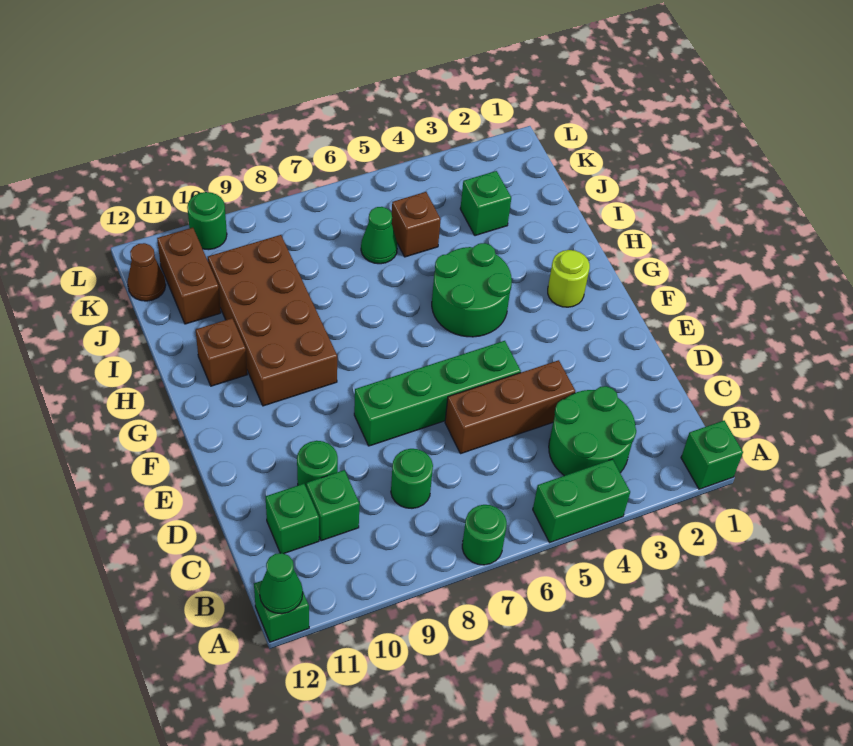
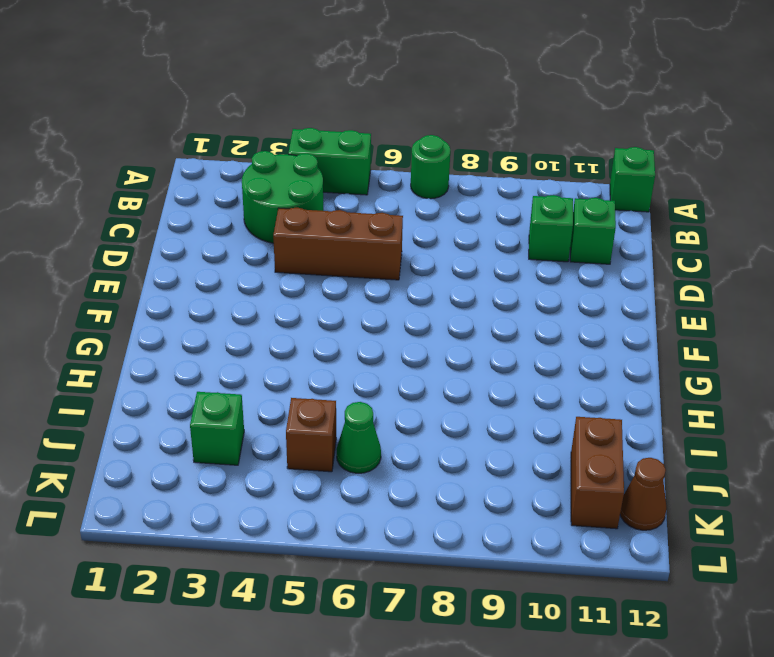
none -> green 1x1 brick [681,421,743,489]
none -> green 1x1 round brick [391,449,433,508]
none -> green 1x1 round brick [297,441,338,486]

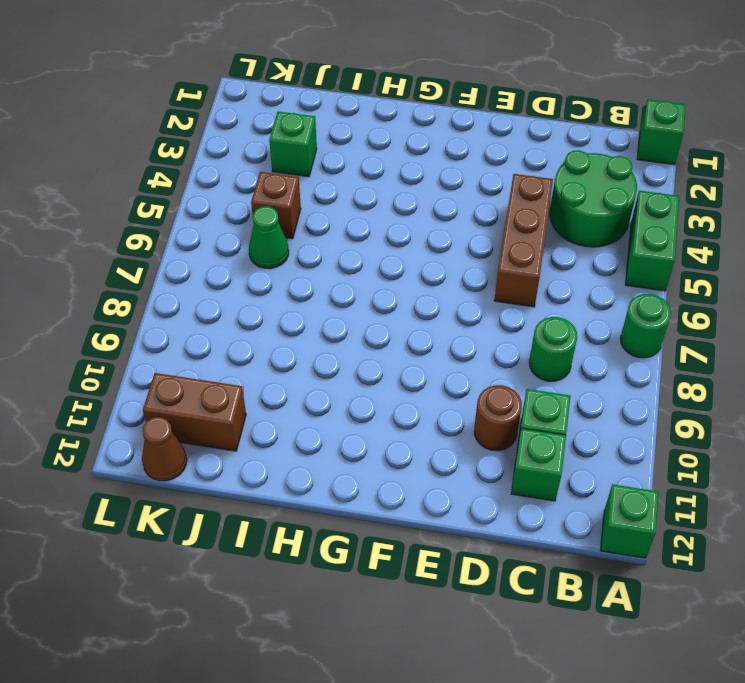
brown 1x1 round brick [474,385,522,451] -> green 1x1 round brick [297,441,338,486]
none -> green 1x4 brick [354,341,521,446]
none -> lime 1x1 round brick [548,250,590,307]
none -> green 2x2 round brick [432,243,512,337]

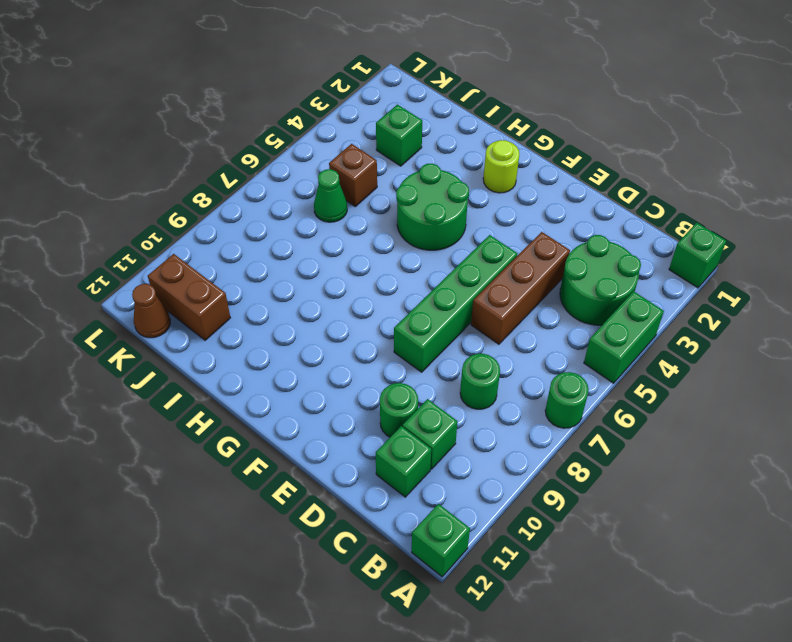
none -> brown 2x4 brick [208,235,337,406]
none -> brown 1x1 brick [196,318,247,386]
none -> green 1x1 round brick [187,192,227,250]

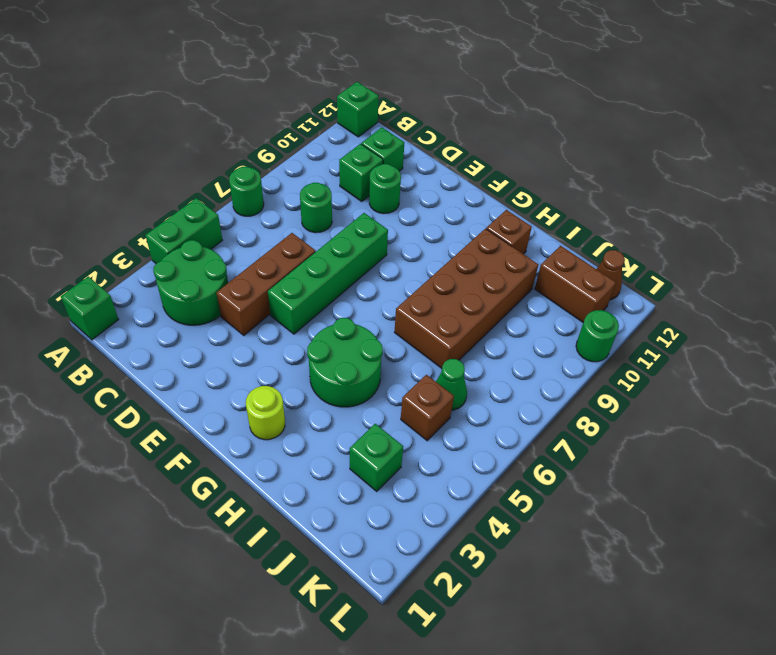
brown 2x4 brick [394,229,538,368] -> brown 2x4 brick turned to [208,235,337,406]
none -> green 1x1 cone [260,553,303,614]

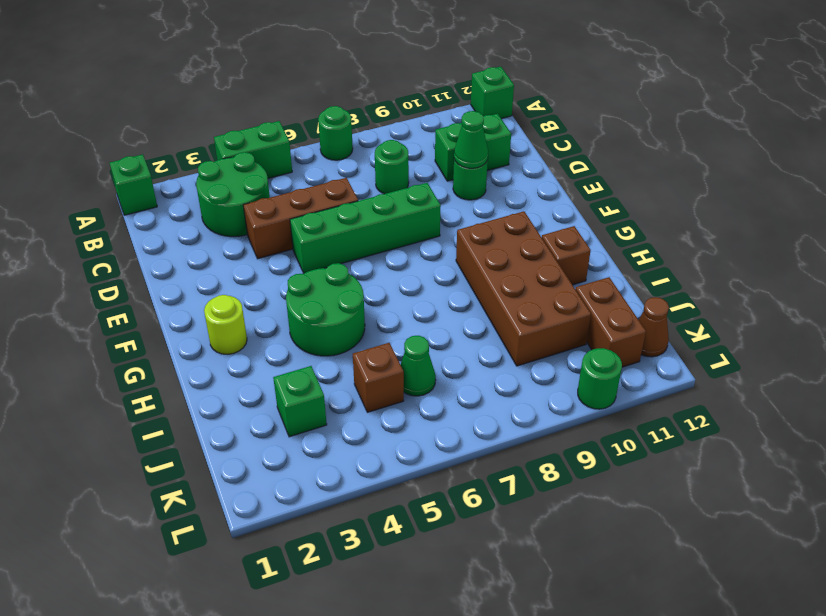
green 1x1 cone [454,111,488,168] -> green 1x1 cone moved to [260,553,303,614]

